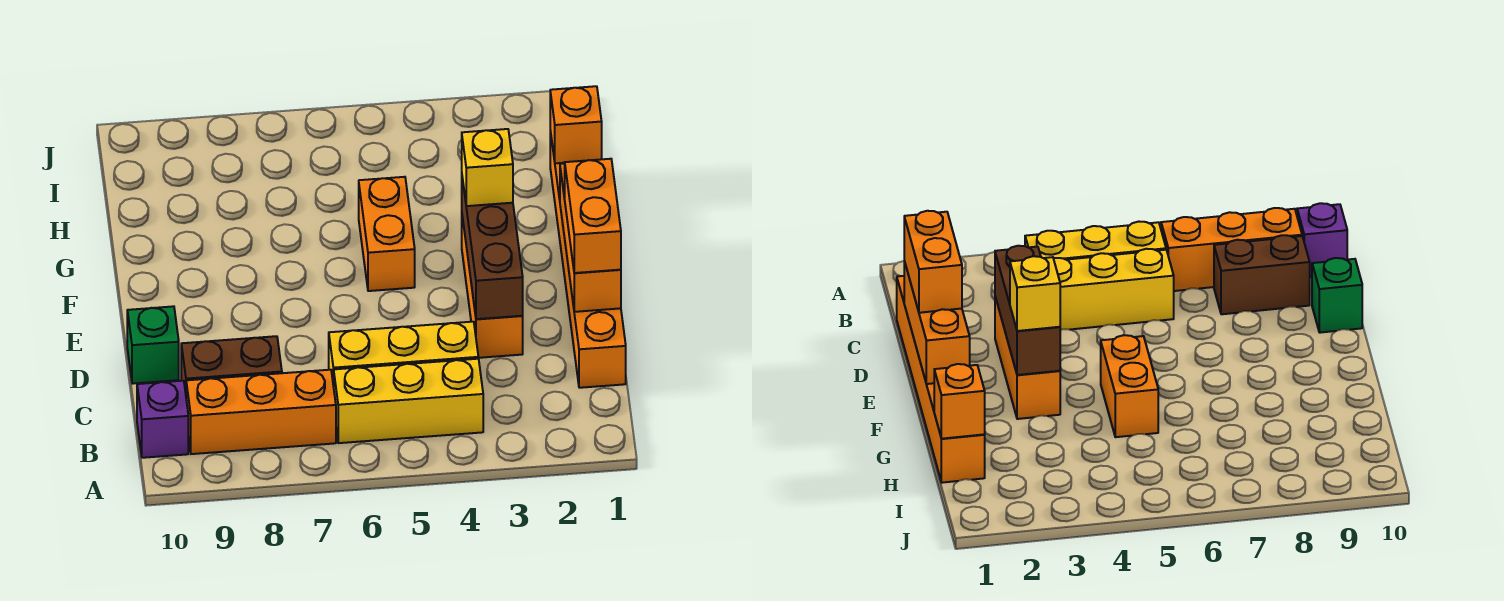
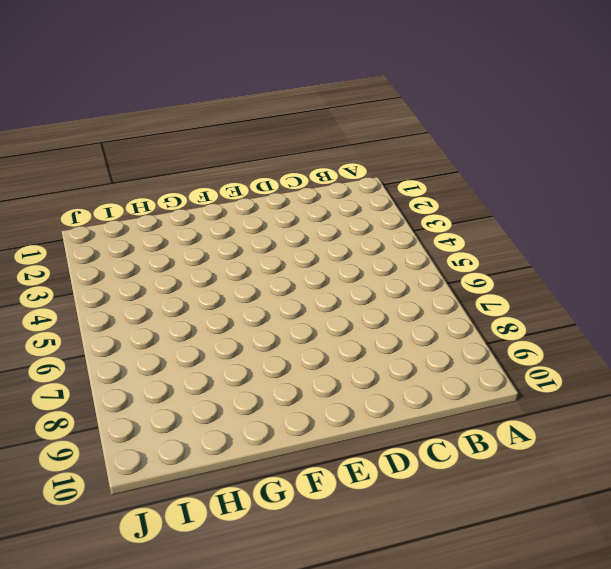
none -> yellow 1x3 brick [334,359,483,443]
none -> orange 1x3 brick [186,370,336,454]
none -> purple 1x1 brick [137,381,188,458]

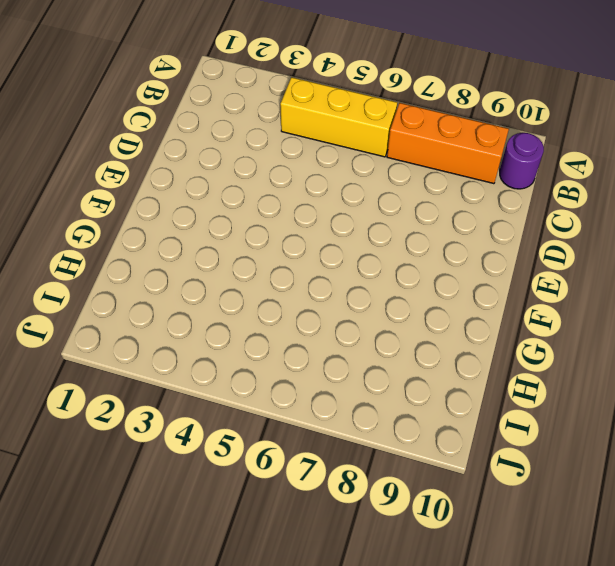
purple 1x1 round brick [500,133,544,189] -> purple 1x1 brick [137,381,188,458]
none -> orange 1x6 brick [550,131,626,388]
none -> yellow 1x3 brick [329,322,478,387]
none -> brown 1x2 brick [181,336,282,393]

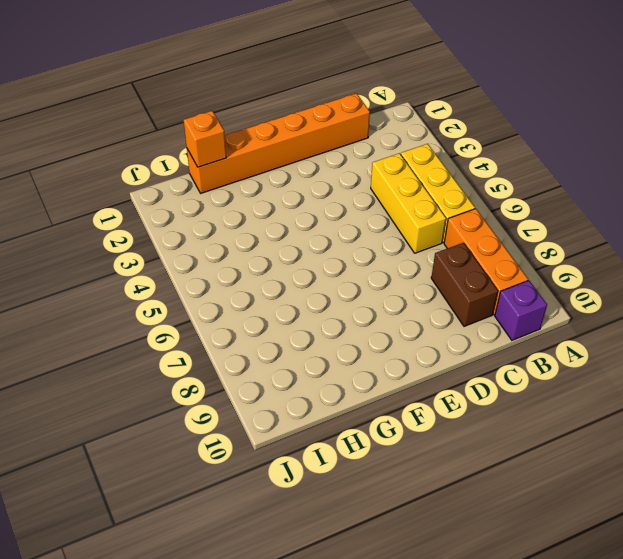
none -> orange 1x3 brick [462,217,523,358]
none -> green 1x1 brick [127,306,179,384]
none -> orange 1x2 brick [359,177,415,291]

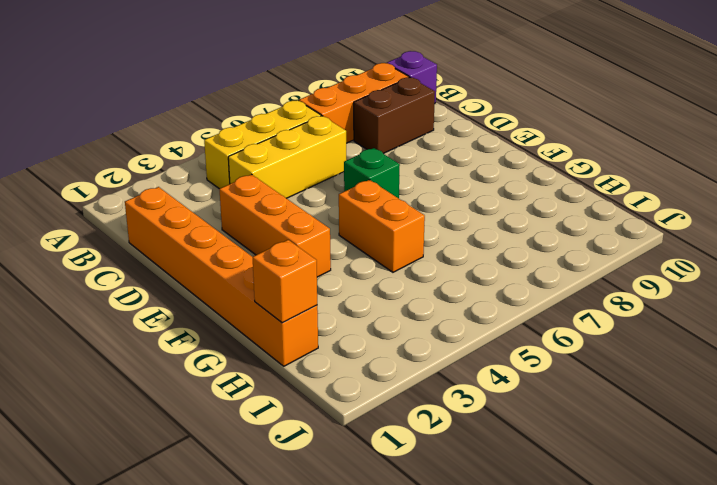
green 1x1 brick [344,148,400,198] -> green 1x1 brick moved to [127,306,179,384]
none -> orange 1x3 brick [560,164,621,312]
none -> brown 1x3 brick [462,178,523,319]
none -> orange 1x2 brick [565,159,621,273]

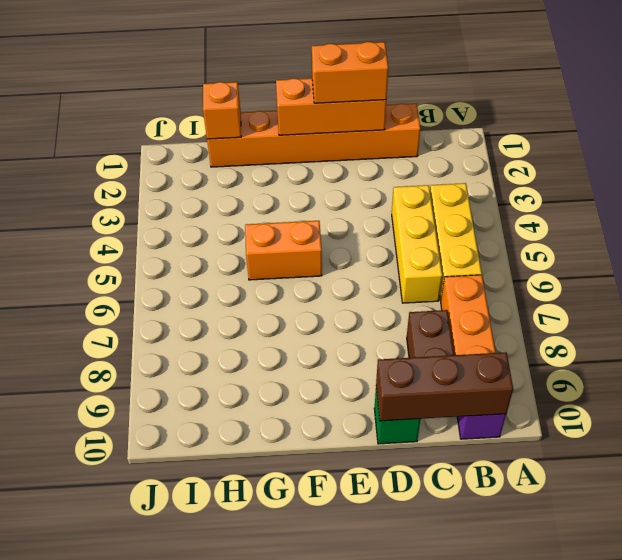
brown 1x3 brick [376,352,513,421] -> brown 1x3 brick moved to [462,178,523,319]
none -> orange 1x3 brick [462,217,523,358]
none -> yellow 1x1 brick [462,129,513,206]

